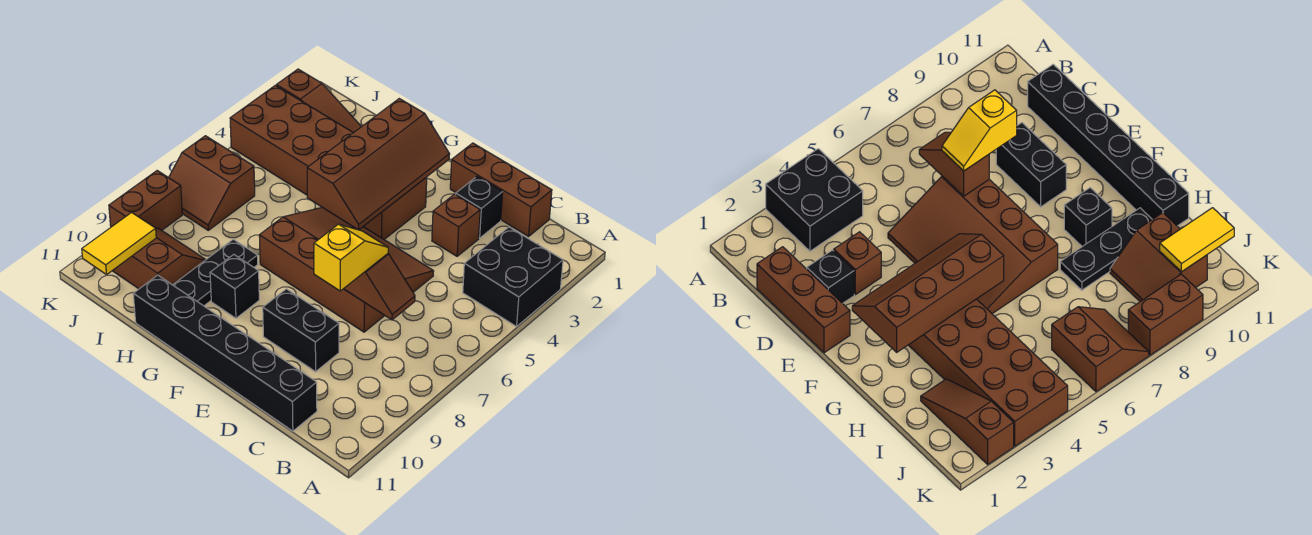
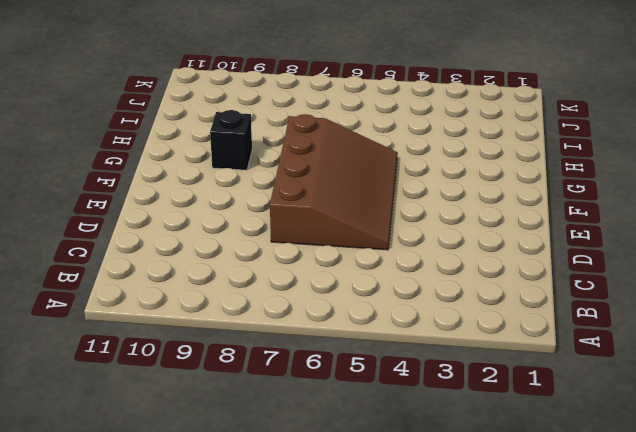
none -> black 2x2 brick [463,227,563,327]
none -> brown 1x3 brick [450,143,552,236]
none -> black 1x6 brick [133,275,317,431]

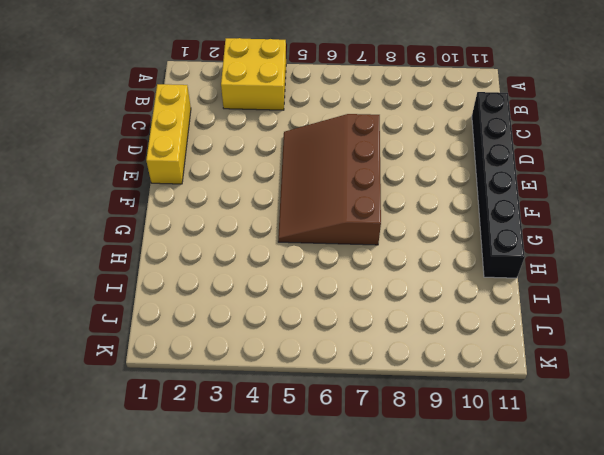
yellow 2x2 brick [221,38,286,110] -> black 2x2 brick [463,227,563,327]
yellow 1x3 brick [146,84,191,184] -> brown 1x3 brick [450,143,552,236]
none -> black 1x1 brick [456,176,503,238]
none -> brown 1x1 brick [432,194,480,256]
none -> black 1x2 brick [263,289,339,372]

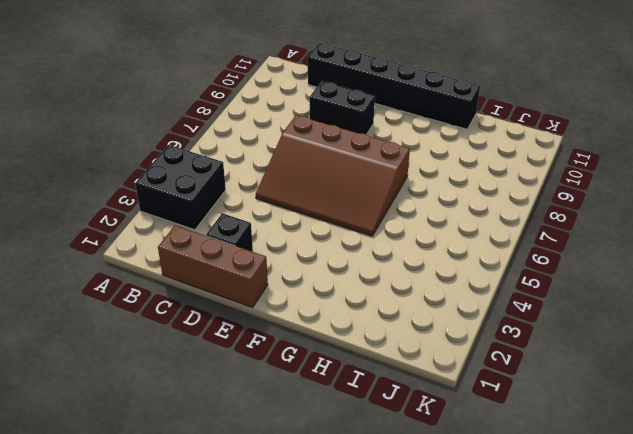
none -> brown 1x1 brick [432,194,480,256]
none -> brown 2x6 brick [230,85,427,239]
none -> black 1x1 brick [210,254,259,318]

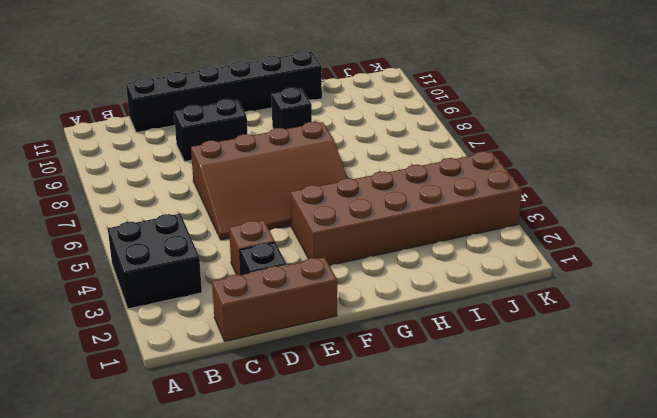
none -> black 1x3 plate [173,239,258,306]
none -> brown 1x3 slope [276,69,361,133]
none -> brown 2x2 slope [112,228,206,289]

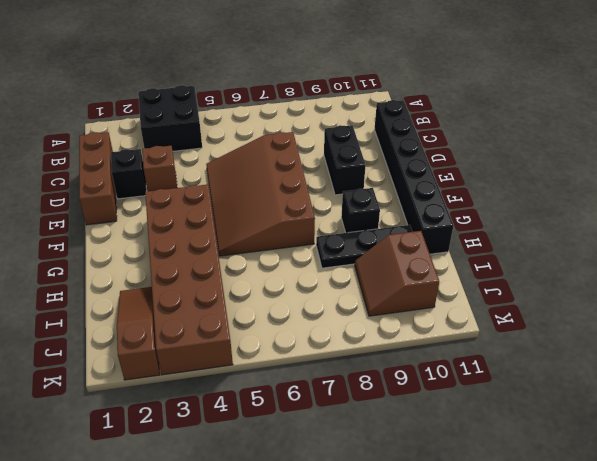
none -> brown 2x2 slope [169,136,255,230]
none -> brown 1x2 brick [109,171,182,230]
none -> brown 1x2 slope [344,254,415,320]

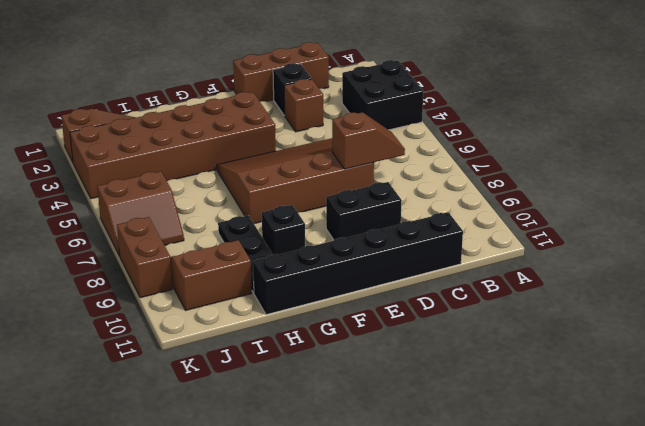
none -> brown 2x4 slope [307,99,450,230]
none -> yellow 1x2 tile [82,212,156,275]
none -> yellow 1x2 slope [314,224,388,291]

